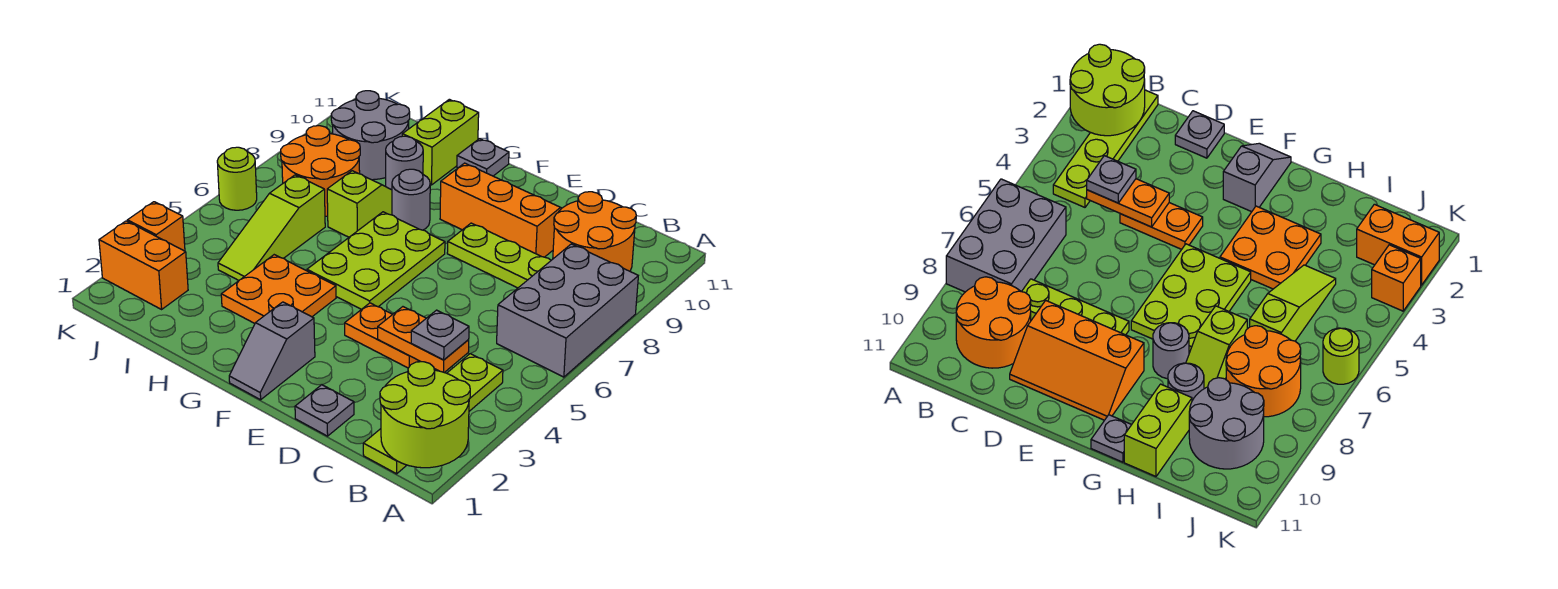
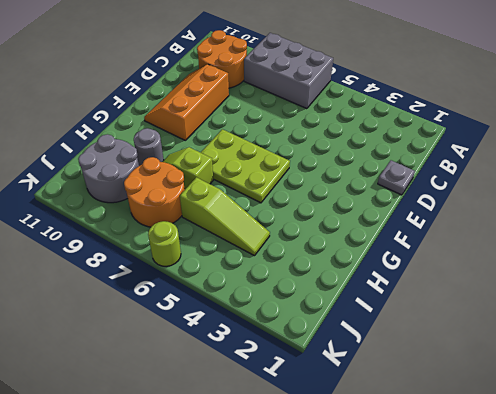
none -> lime 1x4 plate [363,354,503,474]
none -> lime 1x3 plate [447,223,551,288]
none -> orange 1x2 plate [345,303,419,368]

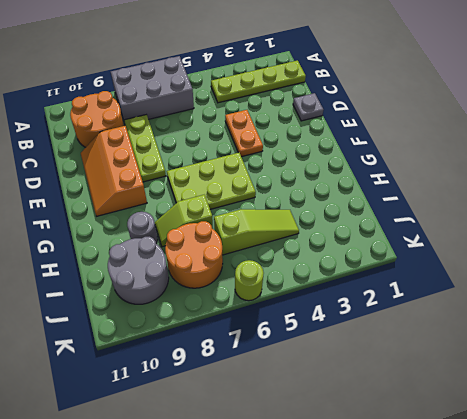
none -> grey 1x2 slope [229,302,315,400]
none -> orange 2x2 plate [221,255,336,323]
none -> grey 1x1 round brick [392,169,430,230]

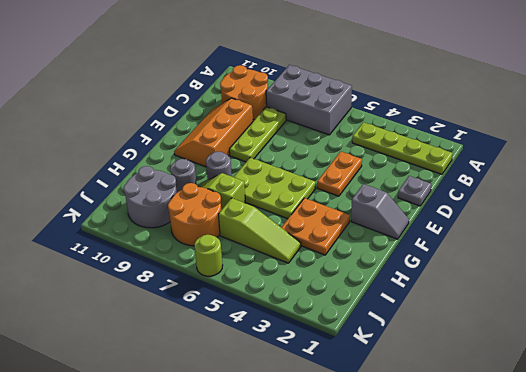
none -> grey 1x1 plate [457,139,509,176]
none -> lime 1x2 brick [402,99,479,185]
none -> orange 1x2 brick [99,221,188,309]

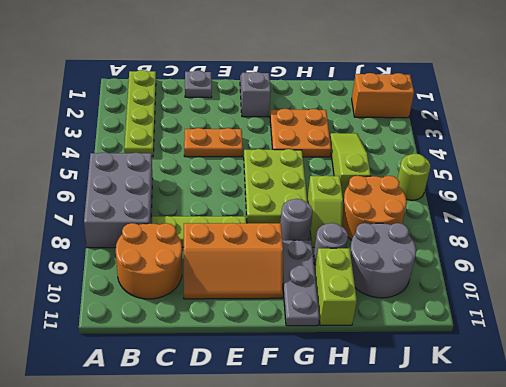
grey 1x3 plate [282,240,319,326] -> grey 1x1 plate [457,139,509,176]
none -> orange 1x1 brick [127,202,185,251]
none -> lime 2x2 round brick [380,362,470,468]
none -> orange 1x2 plate [378,307,469,373]

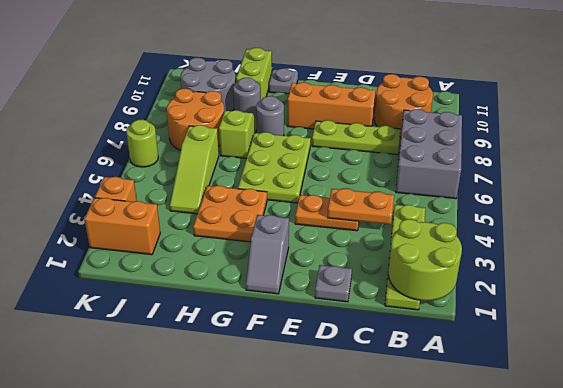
none -> grey 1x1 plate [411,310,469,360]

